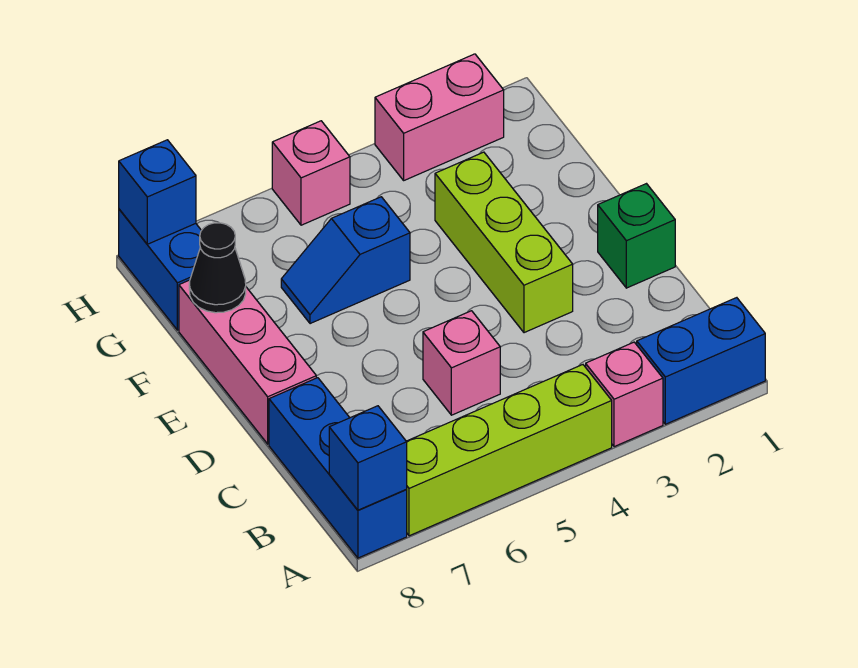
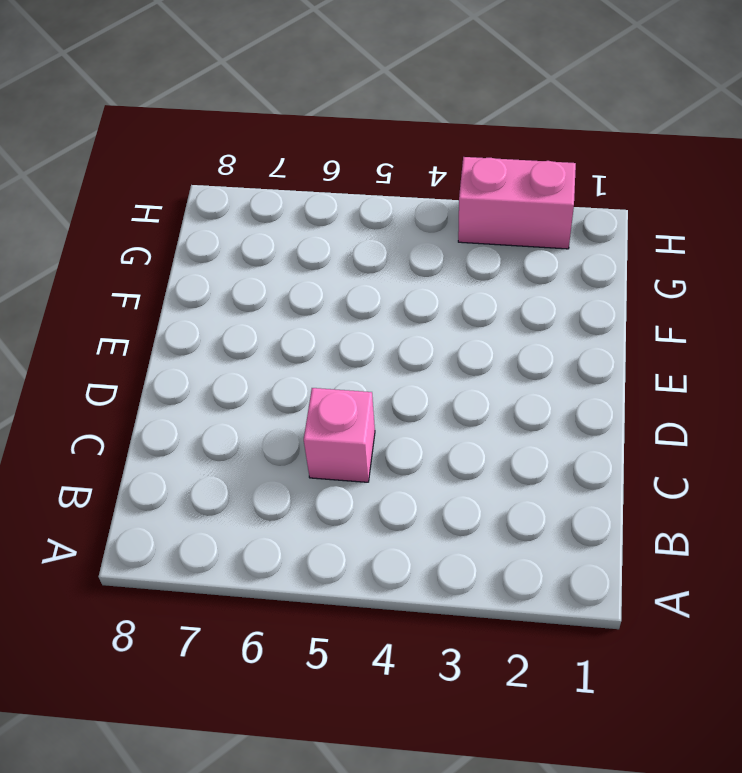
none -> blue 1x2 brick [637,298,765,424]
none -> pink 1x1 brick [586,342,663,447]
none -> lime 1x4 brick [406,365,612,536]

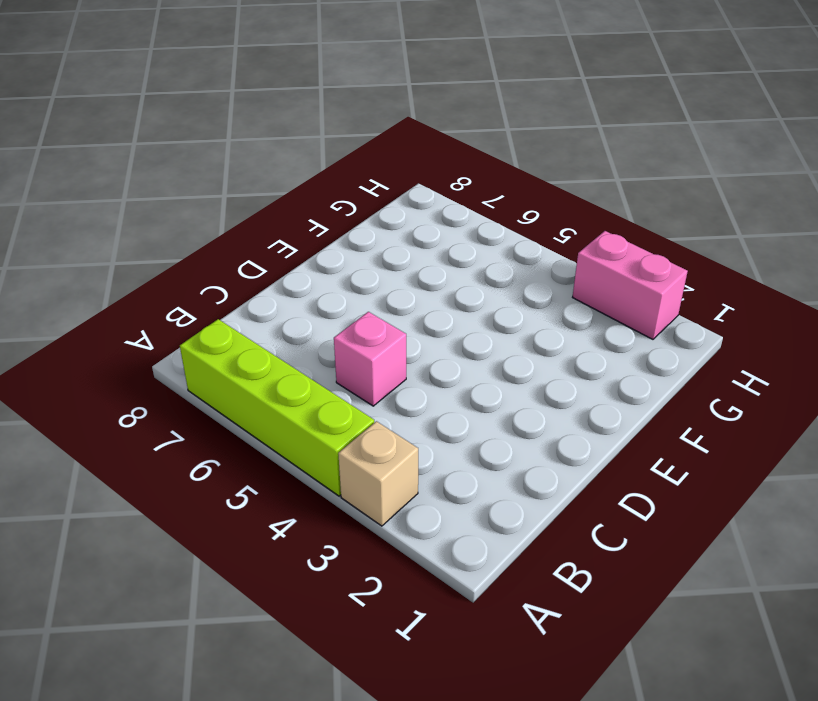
tan 1x1 brick [338,421,418,526] -> pink 1x1 brick [586,342,663,447]
none -> blue 1x2 brick [637,298,765,424]
none -> blue 1x3 brick [269,378,407,558]
none -> green 1x1 brick [598,184,675,288]

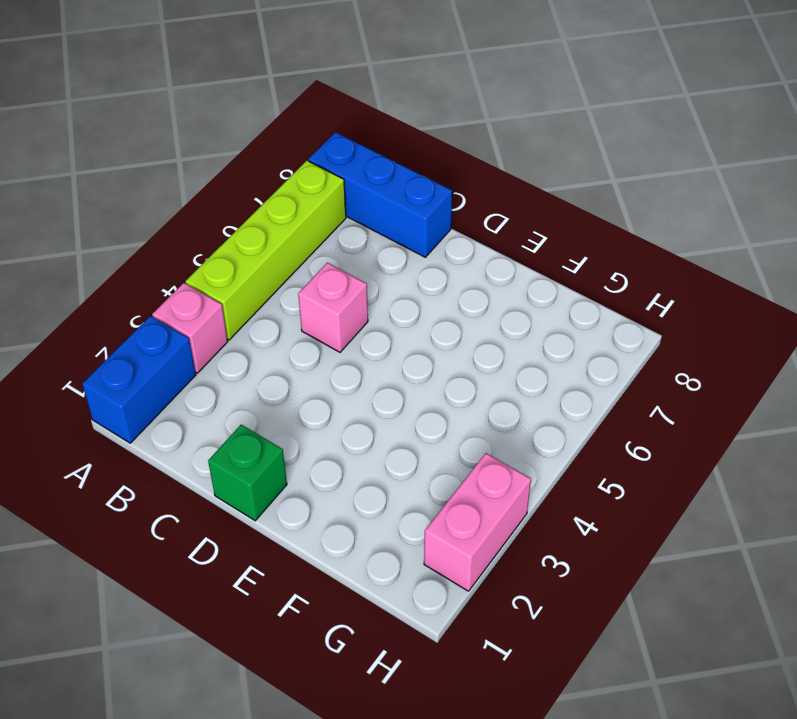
none -> lime 1x3 brick [435,152,573,333]
none -> pink 1x3 brick [179,280,316,444]
none -> blue 1x2 slope [281,197,410,324]

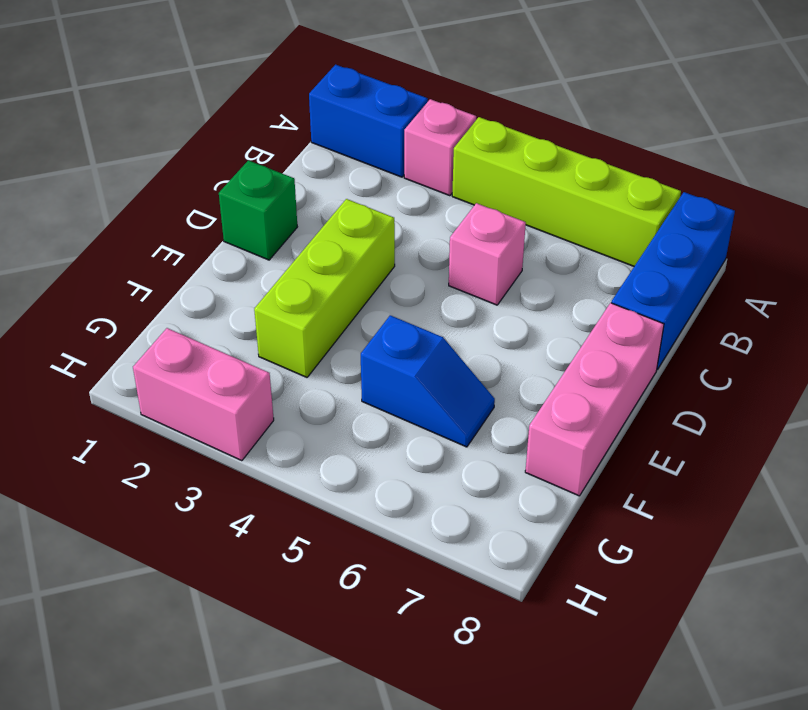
none -> blue 1x2 brick [119,209,202,330]
none -> pink 1x1 brick [272,121,350,225]
none -> blue 1x1 brick [329,406,407,510]

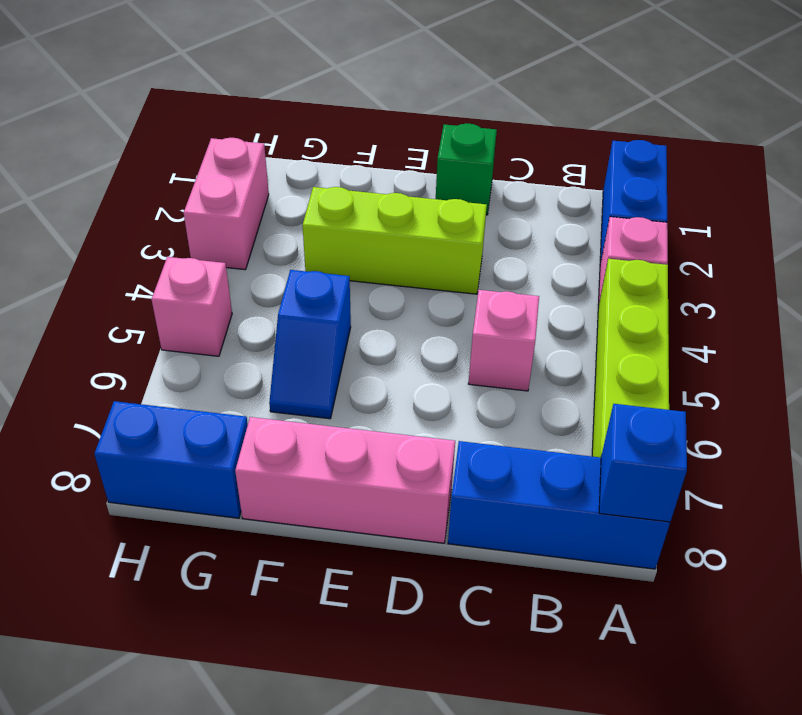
none -> black 1x1 cone [189,223,246,313]
none -> blue 1x1 brick [119,140,196,244]

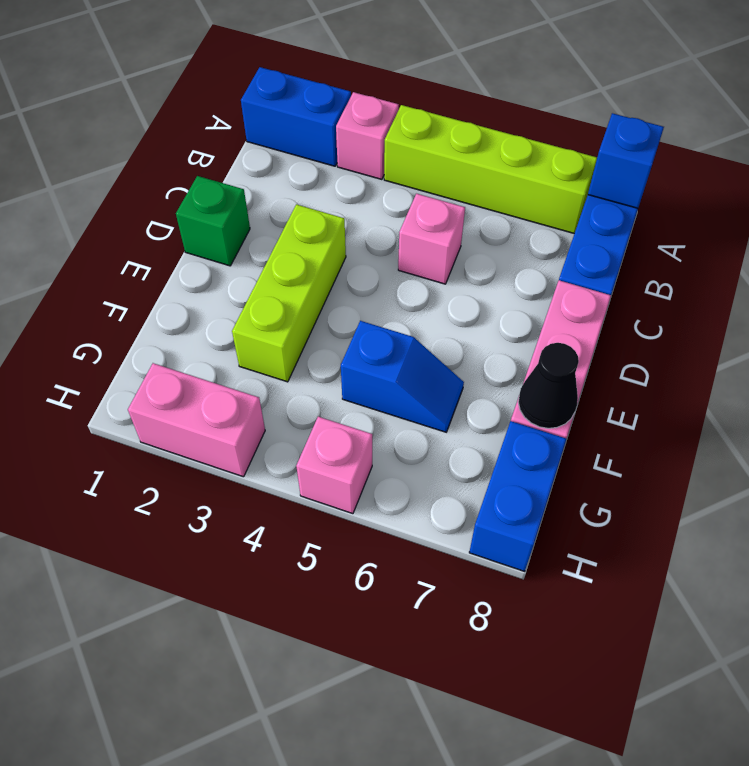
none -> blue 1x1 brick [119,140,196,244]

